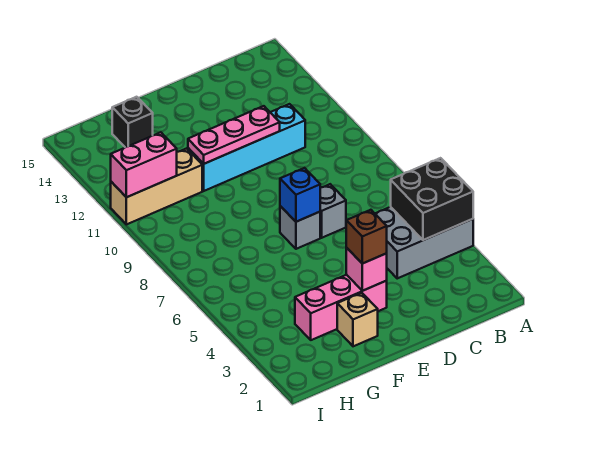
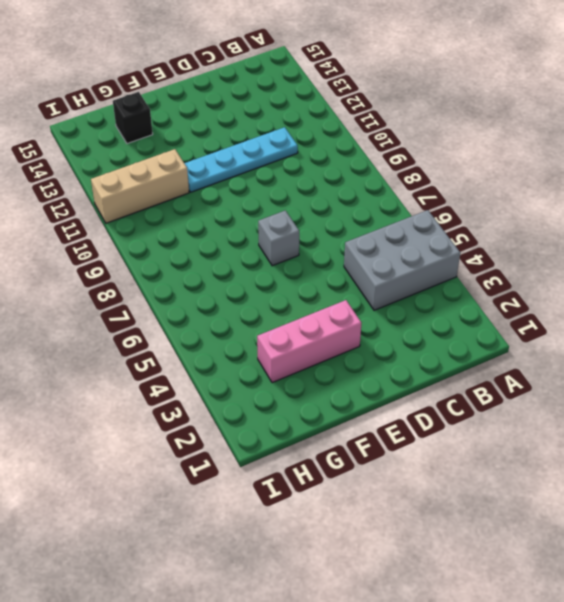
cyan 1x4 plate [184,127,298,192] -> cyan 1x4 brick [188,104,305,191]
none -> grey 1x1 brick [320,184,346,238]
none -> tan 1x1 brick [337,293,378,346]
none -> black 2x2 brick [391,158,473,240]

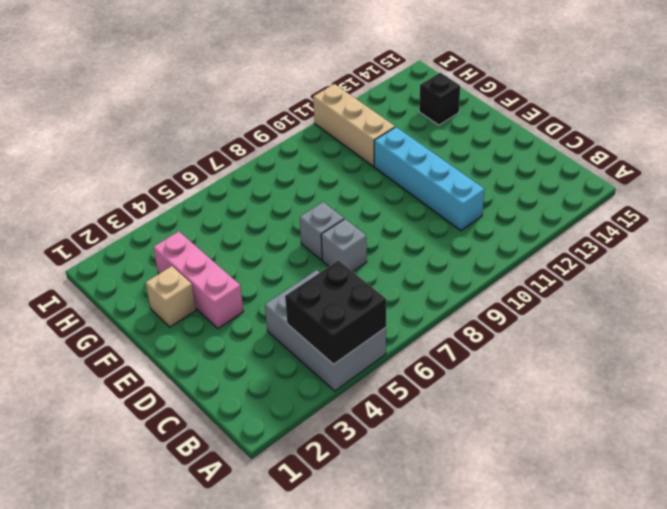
none -> pink 1x3 plate [188,106,280,164]
none -> pink 1x1 brick [346,248,387,291]
none -> blue 1x1 brick [280,168,320,222]

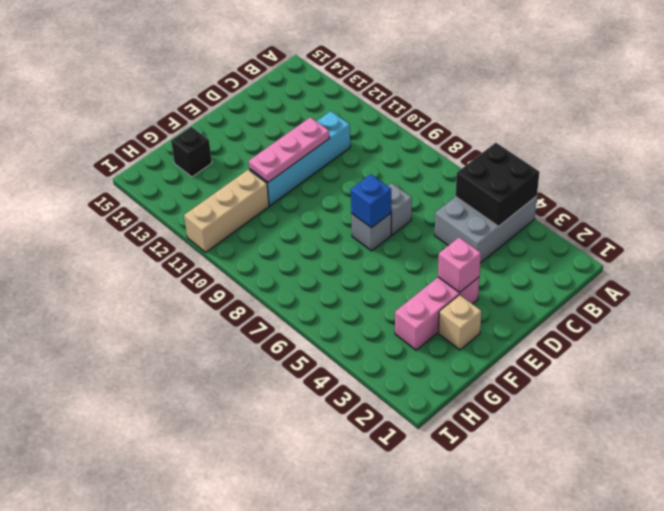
none -> pink 1x2 brick [111,132,177,197]
none -> brown 1x1 brick [346,210,387,264]

